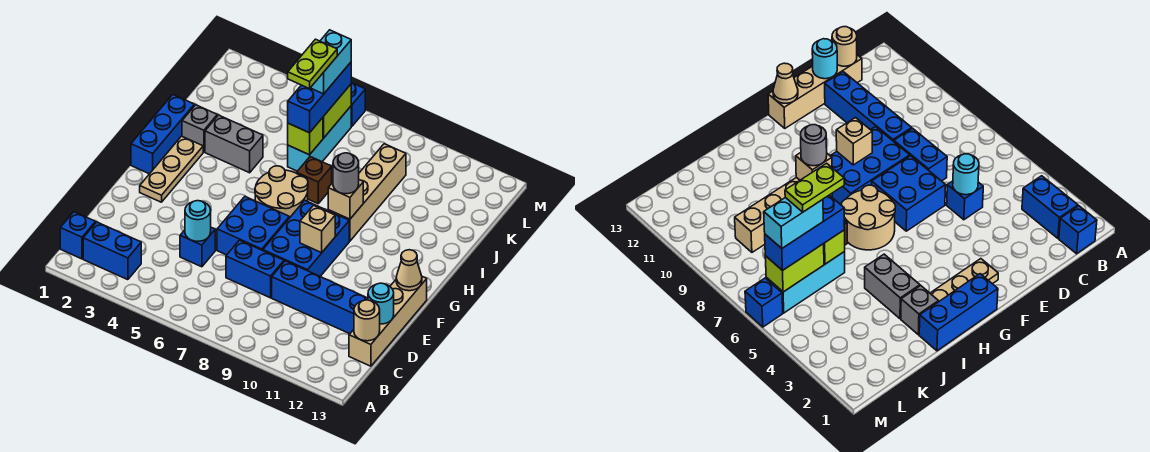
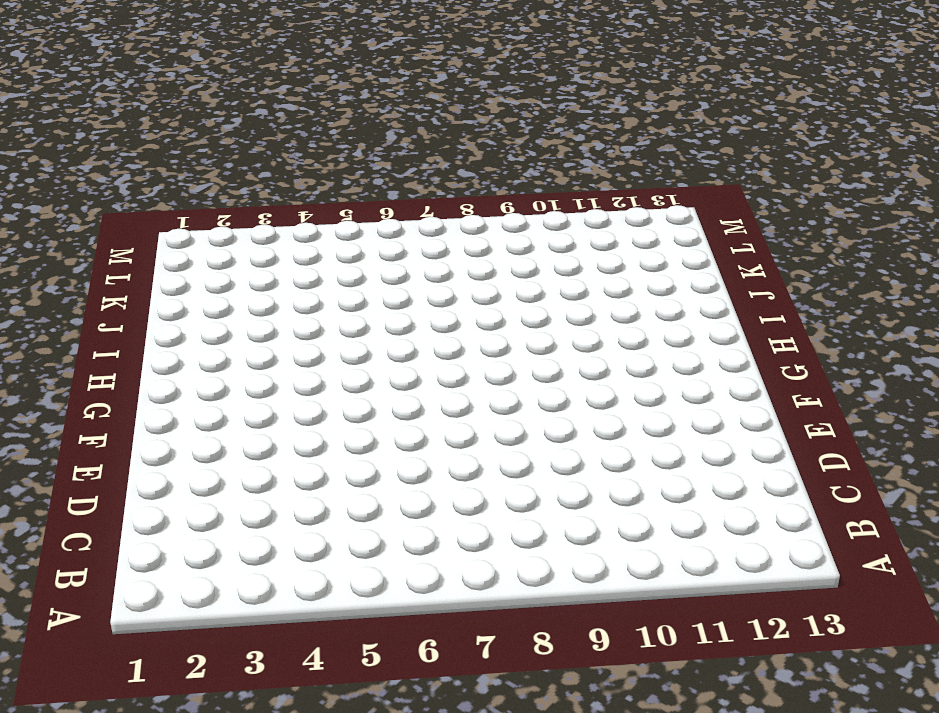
none -> blue 1x1 brick [60,212,96,259]
none -> blue 1x2 brick [83,222,141,280]
none -> tan 1x4 brick [349,277,427,366]

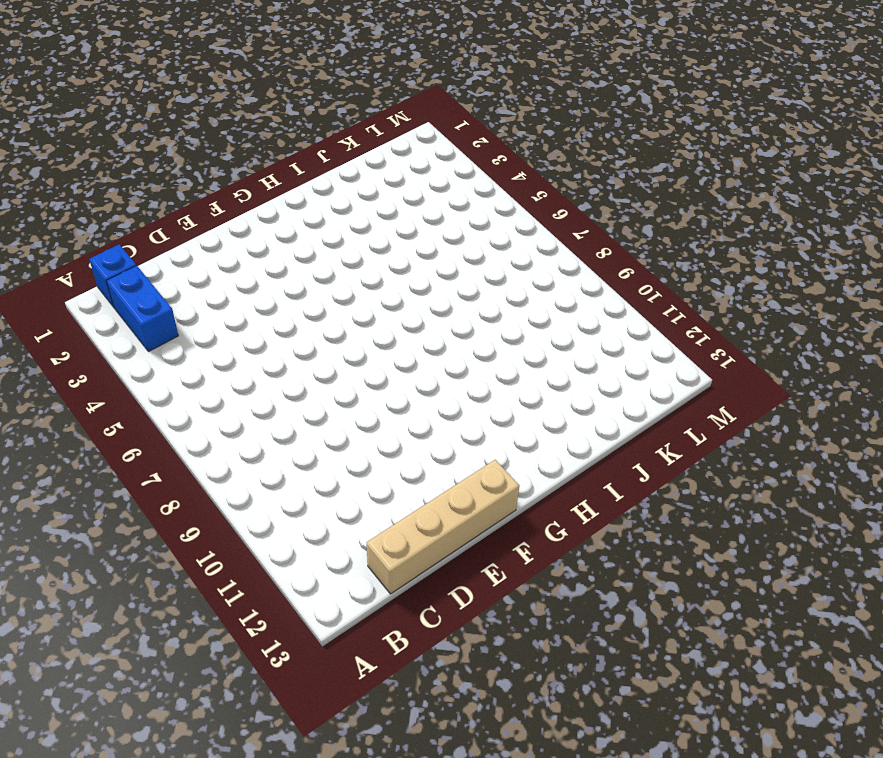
none -> blue 1x1 brick [180,228,215,267]
none -> blue 1x2 brick [226,240,284,298]
none -> blue 1x4 brick [272,261,368,334]

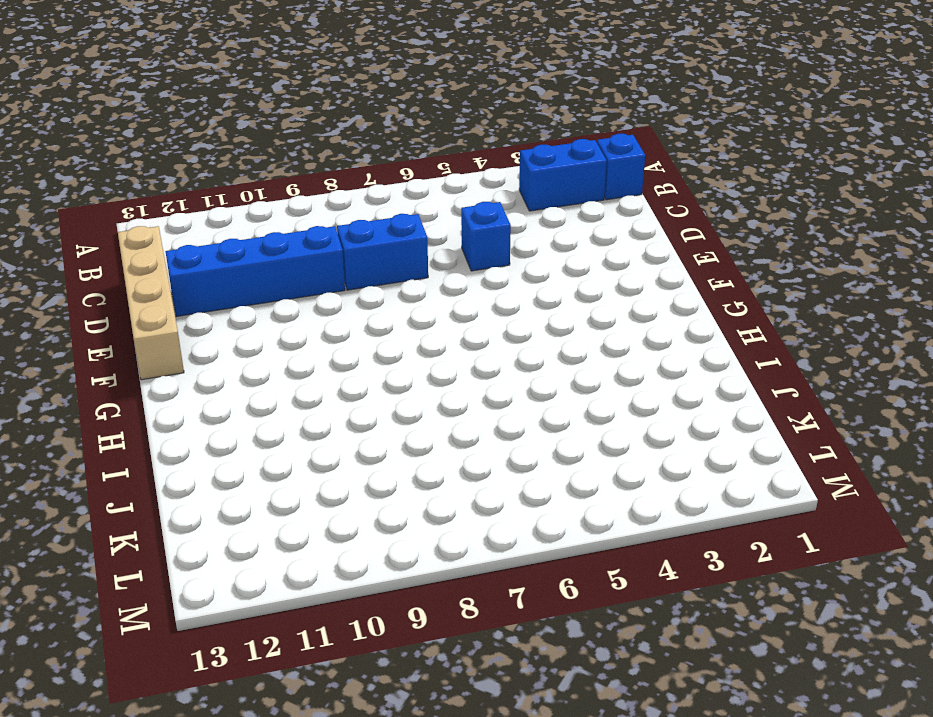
none -> blue 2x2 brick [217,197,289,255]
none -> blue 2x3 brick [263,200,349,276]
none -> tan 1x3 plate [140,136,203,202]

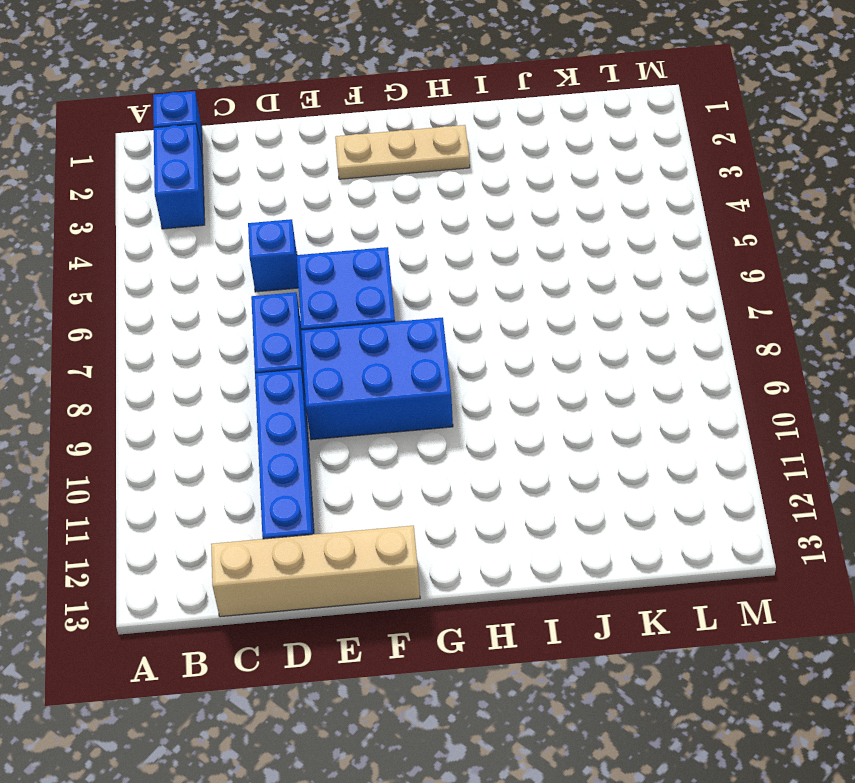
none -> blue 1x3 brick [131,95,194,174]
none -> tan 2x2 round brick [255,166,308,218]
none -> tan 1x4 brick [328,144,406,241]

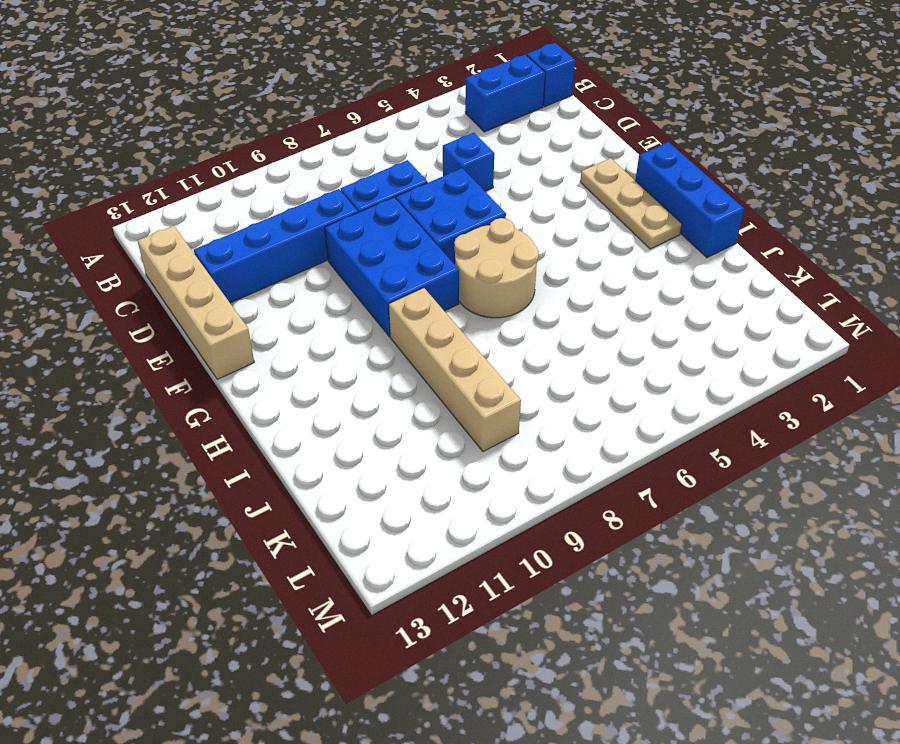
none -> grey 1x1 brick [182,105,217,152]
none -> grey 1x2 brick [205,115,263,173]
none -> brown 1x1 brick [297,157,332,204]

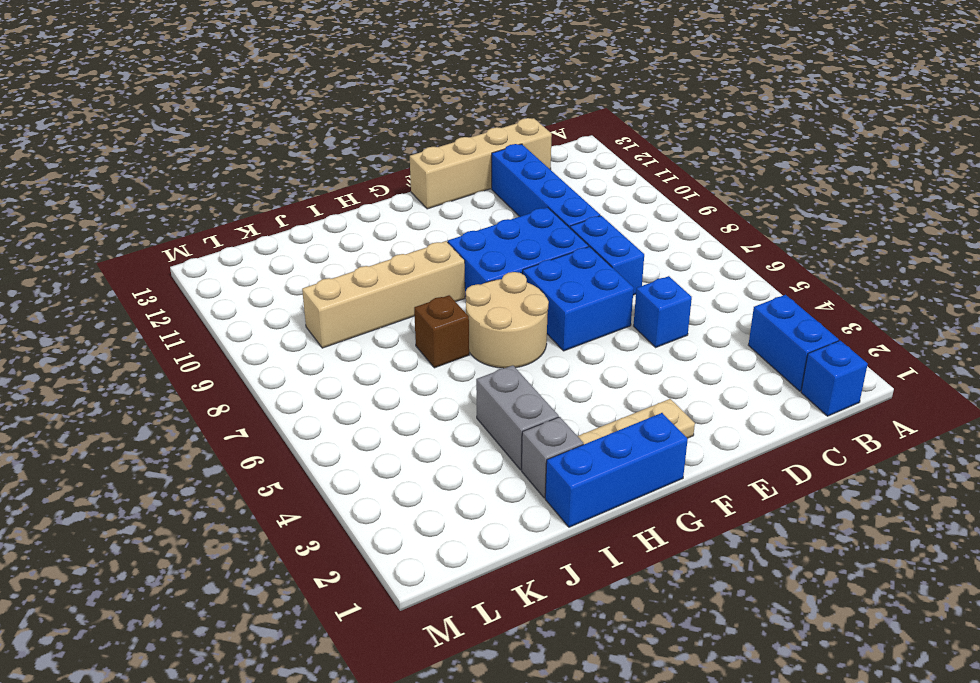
none -> cyan 1x3 brick [288,106,351,171]
none -> blue 1x1 brick [351,83,365,126]
none -> tan 1x1 round brick [354,300,380,341]

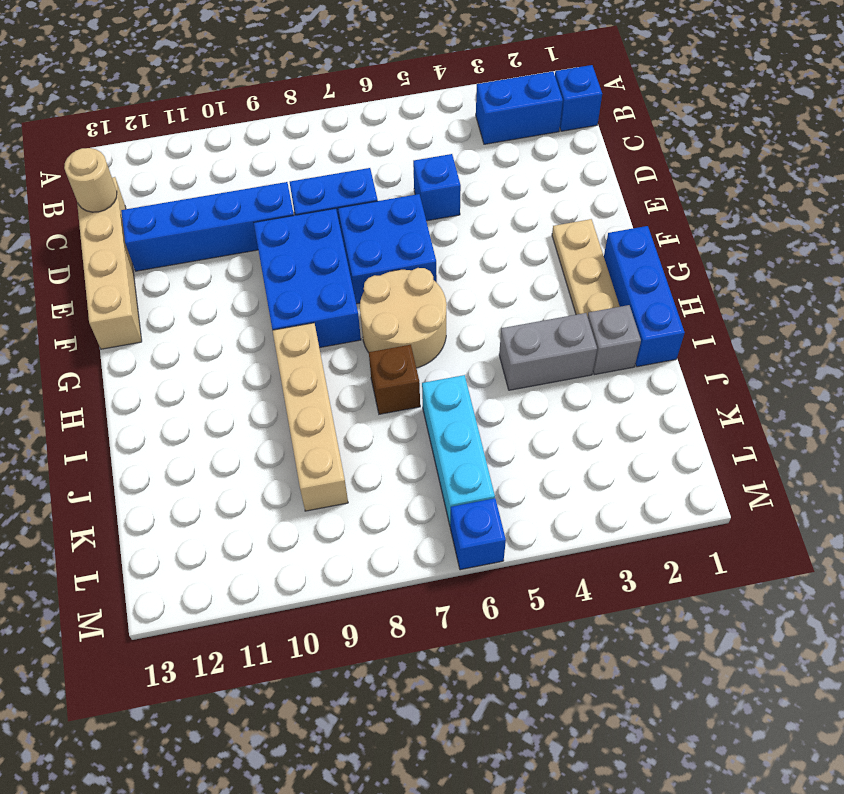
none -> cyan 1x1 round brick [185,201,211,241]
none -> cyan 1x1 round brick [368,283,394,324]
none -> tan 1x1 brick [300,205,335,253]

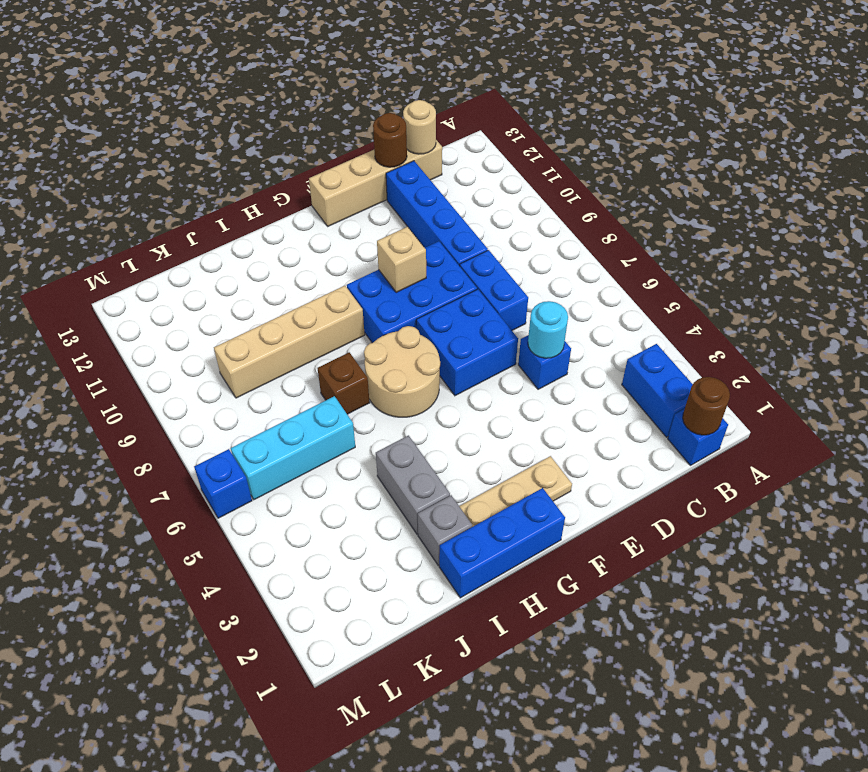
brown 1x1 round brick [683,377,730,435] -> none
brown 1x1 round brick [373,113,407,167] -> cyan 1x1 round brick [368,283,394,324]
none -> tan 1x1 cone [396,250,422,291]
none -> tan 1x1 brick [328,180,363,219]
none -> lime 1x1 brick [288,118,323,155]

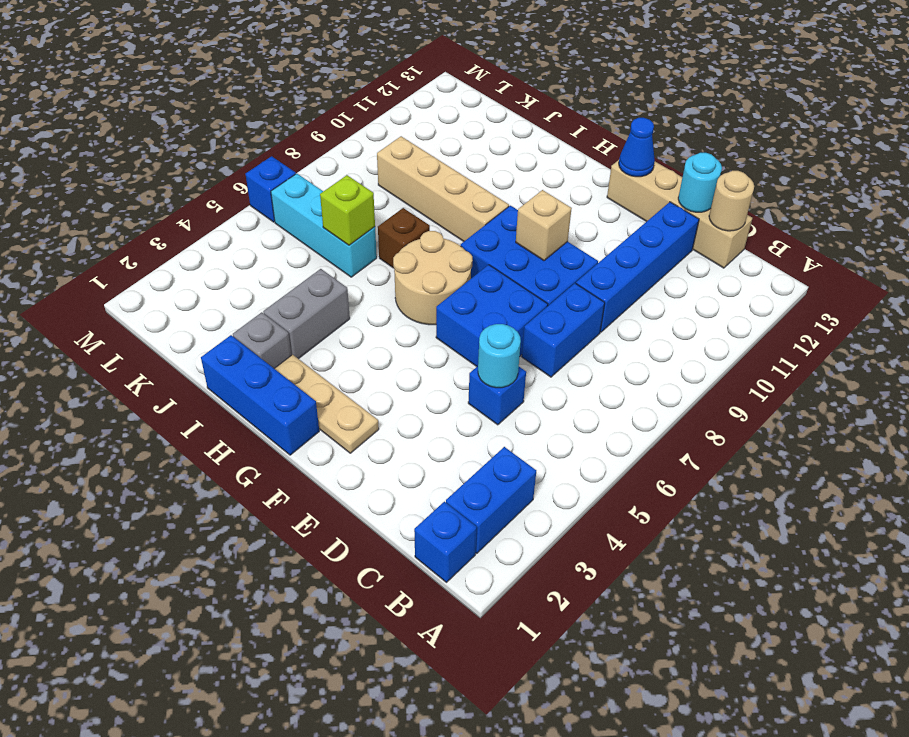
blue 1x1 cone [619,118,655,177] -> tan 1x1 cone [396,250,422,291]
none -> tan 1x1 brick [328,180,363,219]
none -> lime 1x2 brick [323,84,351,138]
none -> grey 1x1 round brick [333,153,359,194]

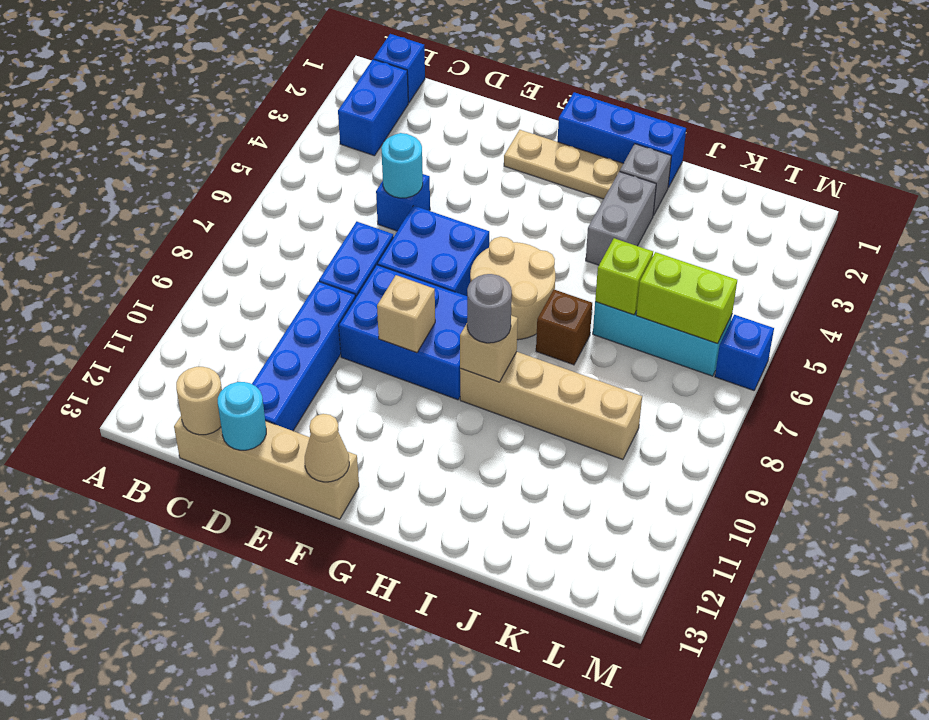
none -> blue 1x3 brick [288,62,351,133]
none -> cyan 1x2 brick [311,30,351,94]
none -> lime 1x2 plate [288,39,337,89]

